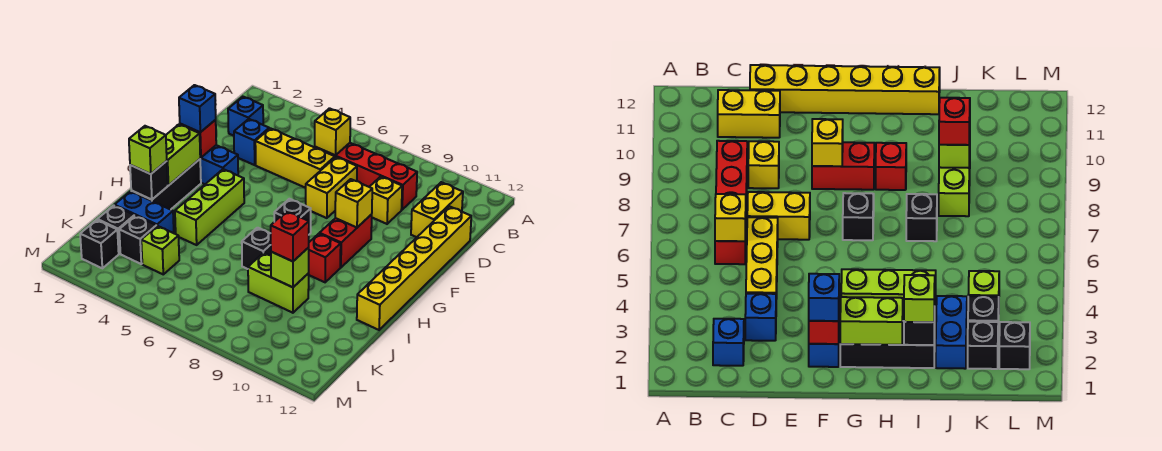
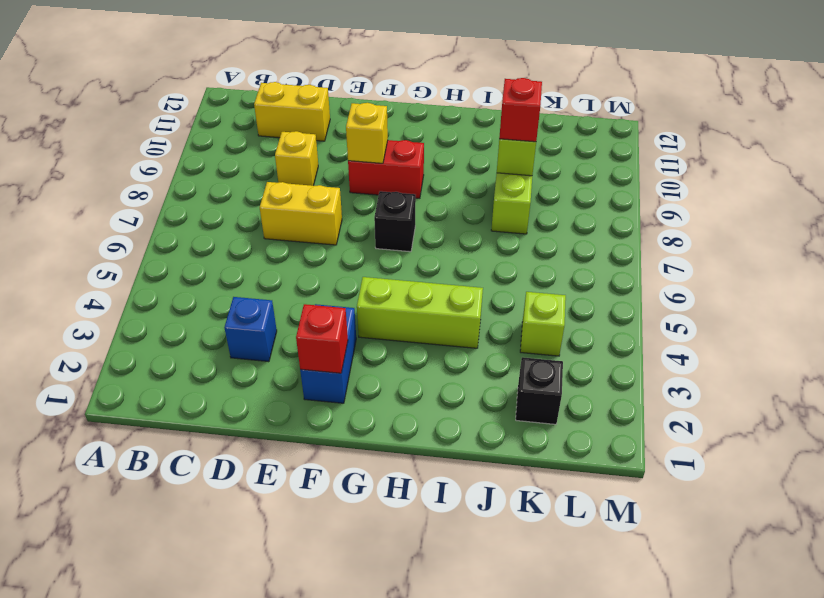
none -> blue 1x1 brick [228,97,263,136]
none -> red 1x4 brick [315,143,417,210]
none -> yellow 1x3 brick [255,128,335,188]
none -> yellow 1x6 brick [357,206,471,330]

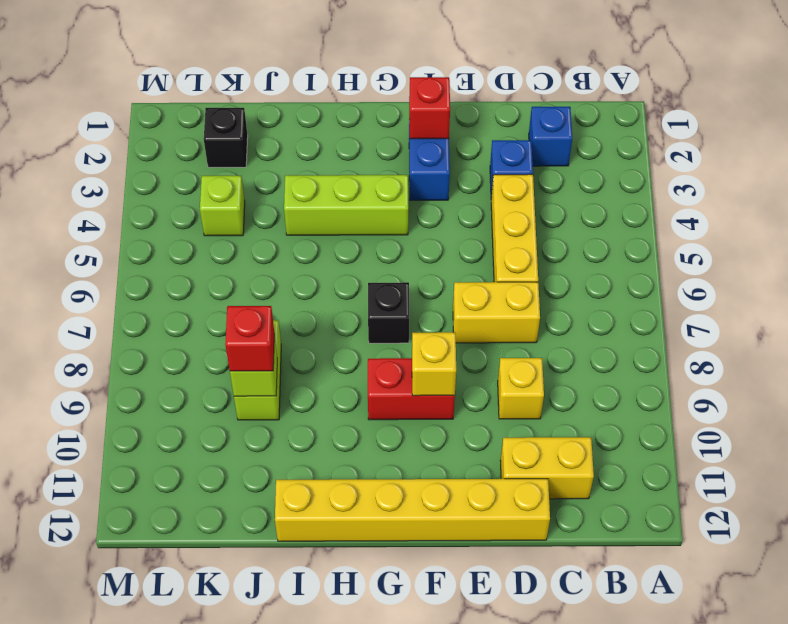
none -> red 1x4 brick [315,143,417,210]
none -> black 1x3 brick [131,159,201,210]
none -> red 1x1 brick [308,234,341,282]
none -> black 1x1 brick [242,228,271,269]

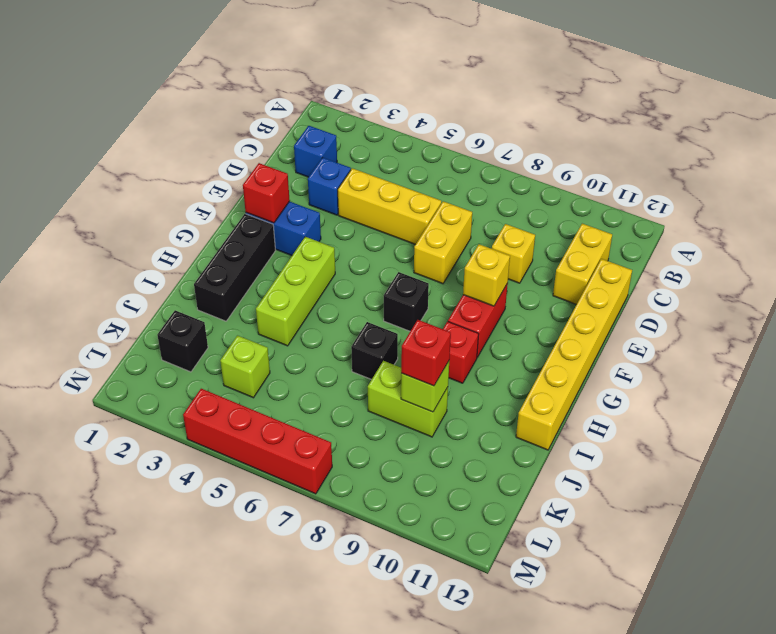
red 1x4 brick [183,389,332,494] -> red 1x4 brick moved to [315,143,417,210]
none -> blue 1x2 brick [114,191,174,233]
none -> black 1x1 brick [119,216,156,264]
none -> black 1x1 brick [80,220,119,268]
none -> yellow 1x1 brick [315,108,350,155]

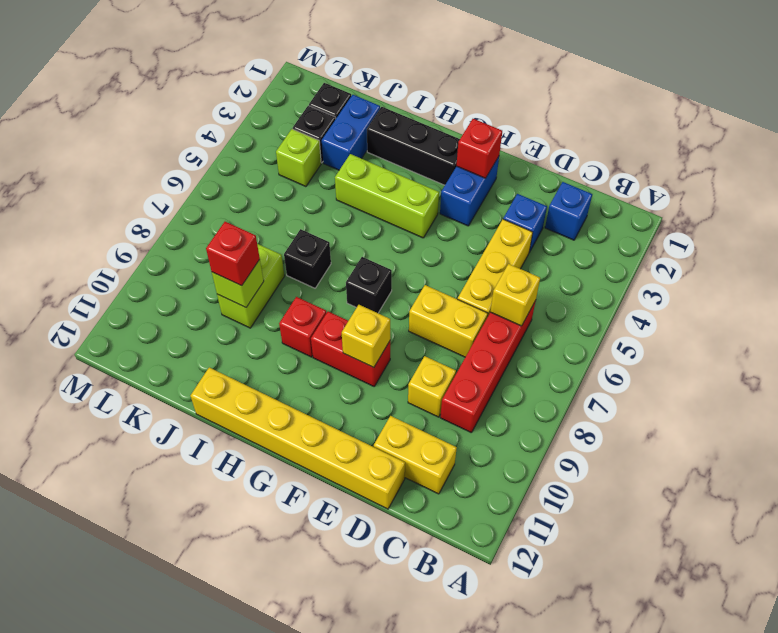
none -> black 1x1 brick [80,220,119,268]
none -> lime 1x2 brick [166,124,200,185]
none -> black 1x1 brick [130,161,168,200]
none -> blue 1x1 brick [179,85,216,132]

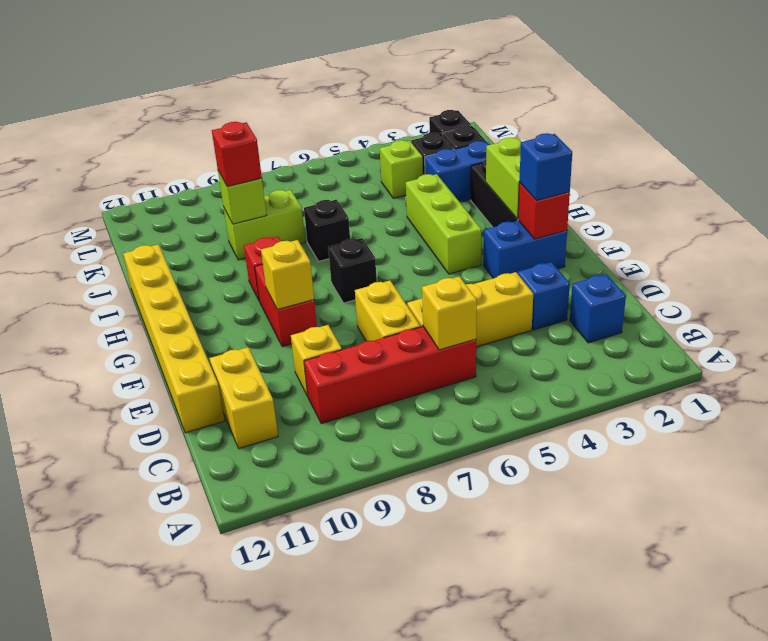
none -> black 1x1 brick [130,161,168,200]
none -> lime 1x1 brick [129,126,167,174]

